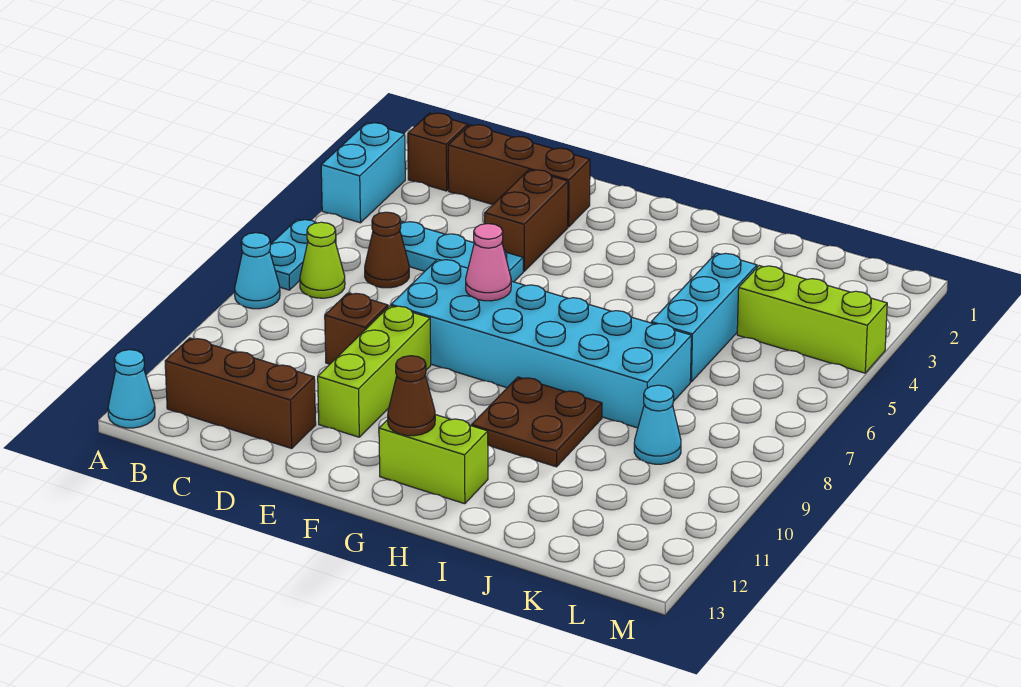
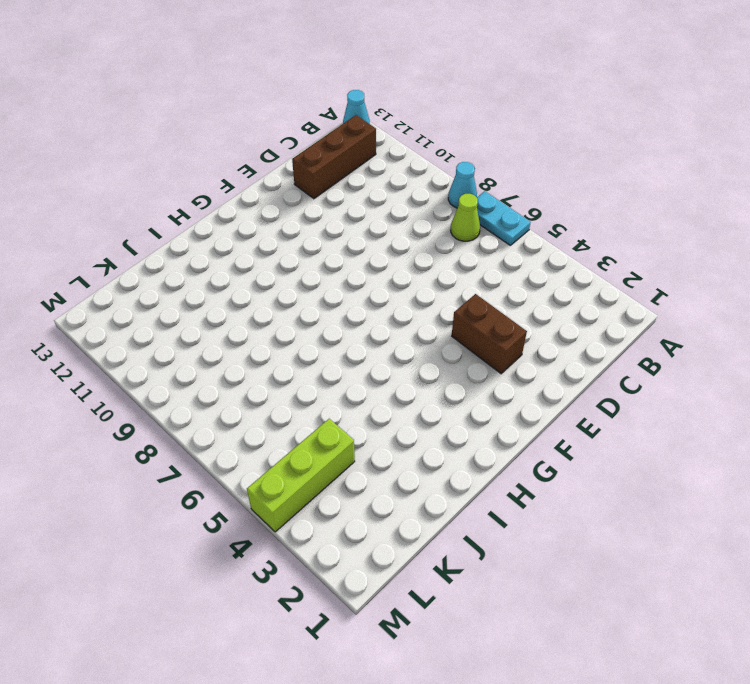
none -> cyan 1x2 brick [321,123,405,223]
none -> brown 1x1 brick [408,113,468,191]
none -> brown 1x3 brick [448,125,590,227]

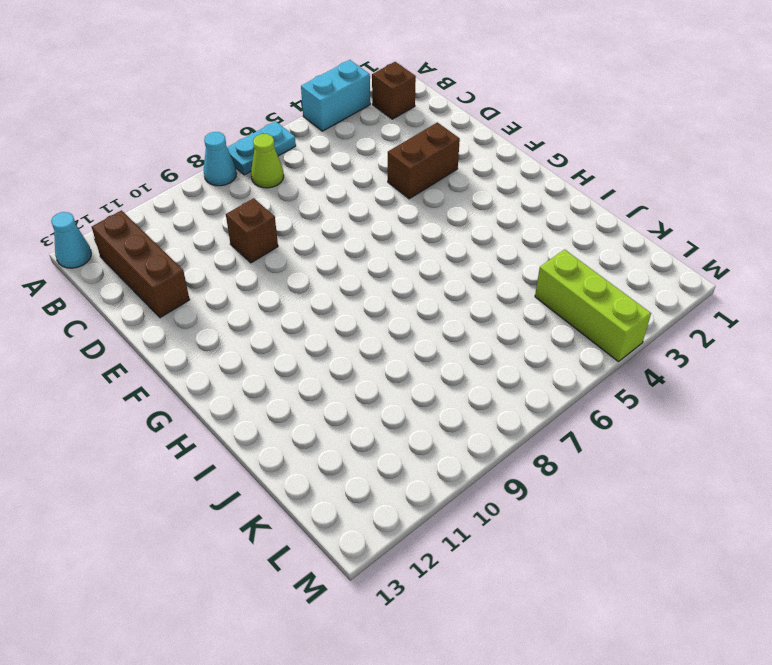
none -> brown 1x3 brick [448,125,590,227]
none -> cyan 1x3 plate [400,222,523,282]
none -> brown 1x1 cone [365,212,409,288]

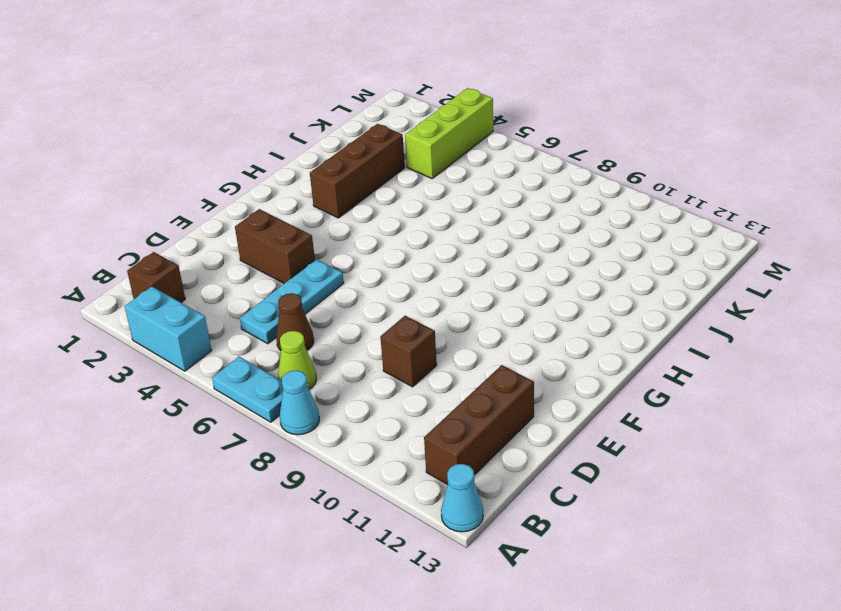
brown 1x3 brick [310,124,405,218] -> brown 1x3 brick moved to [448,125,590,227]
none -> cyan 2x6 brick [391,259,691,428]
none -> lime 1x3 brick [318,306,431,437]
none -> lime 1x2 brick [379,415,488,504]

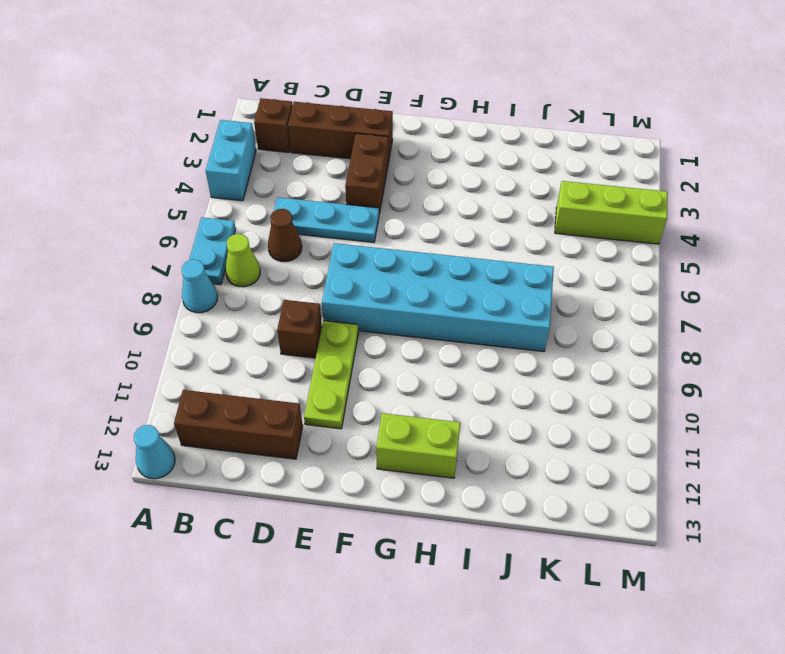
lime 1x3 plate [304,321,359,429] -> lime 1x3 brick [318,306,431,437]
none -> brown 2x2 plate [472,377,602,467]
none -> cyan 1x3 brick [651,253,757,382]
none -> cyan 1x1 cone [634,385,681,464]

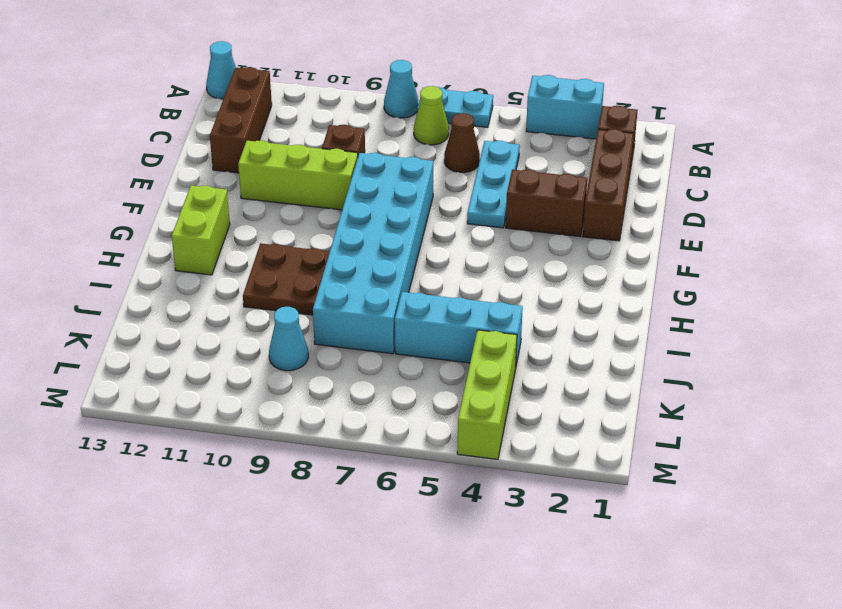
none -> pink 1x1 cone [466,224,511,301]
none -> brown 1x1 cone [388,356,435,436]

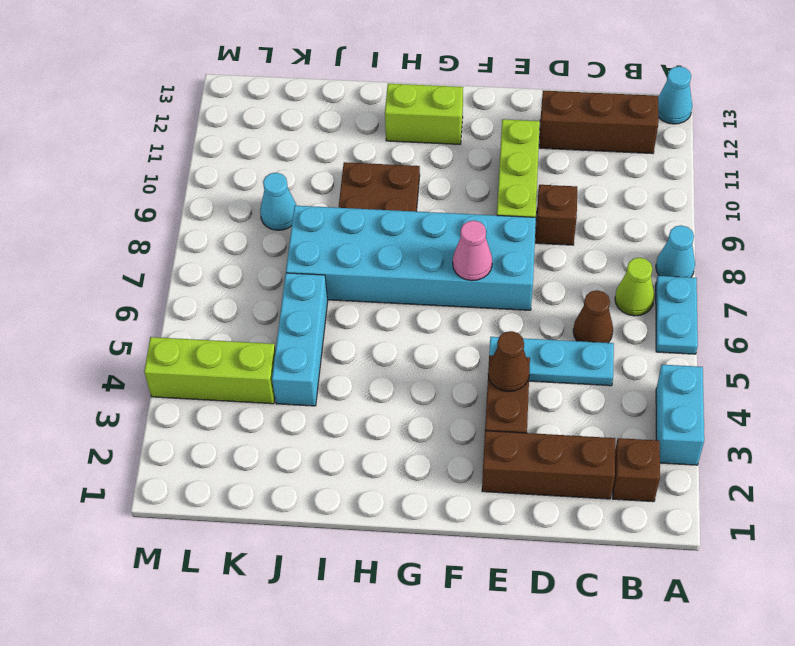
brown 1x1 cone [488,331,530,392] -> brown 1x1 cone moved to [388,356,435,436]

